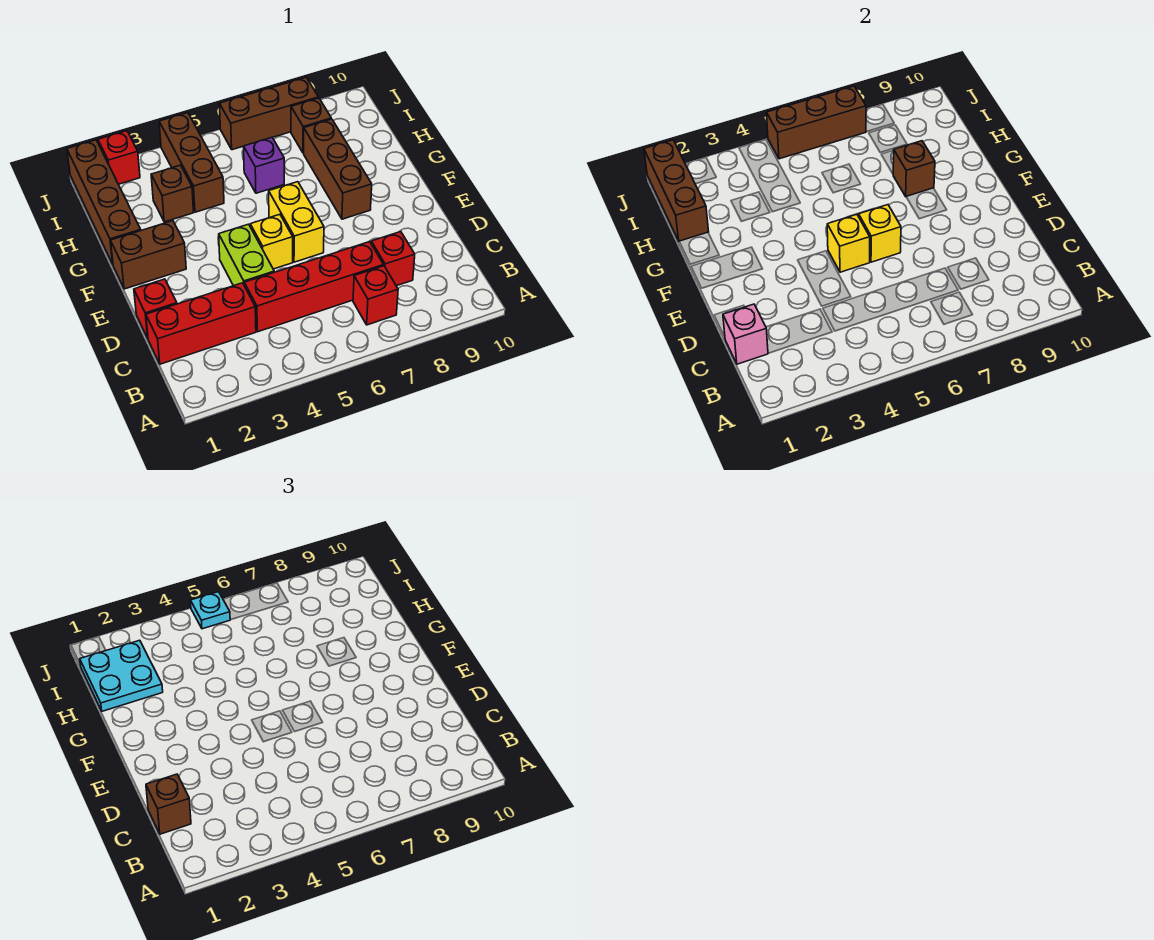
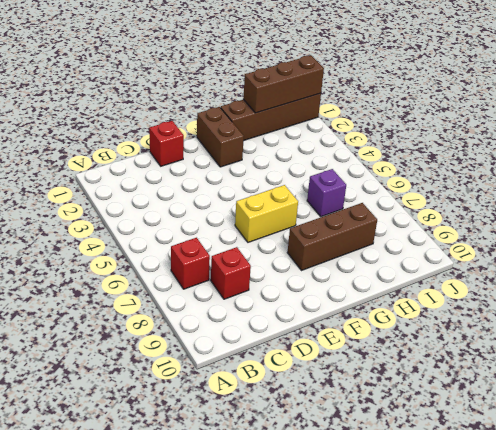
none -> red 1x3 brick [146,283,256,364]
none -> red 1x4 brick [244,242,383,332]
none -> lime 1x2 brick [219,224,274,286]

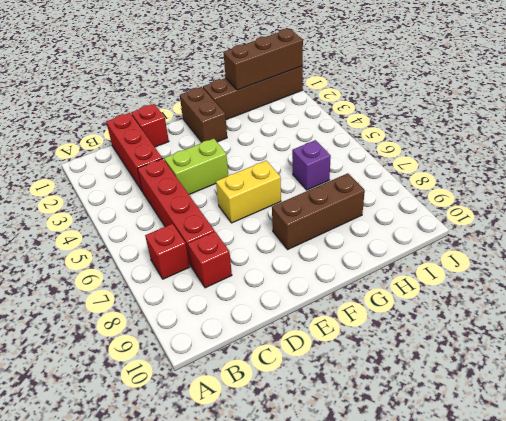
none -> yellow 1x1 brick [250,214,293,269]
none -> brown 1x1 brick [151,165,194,222]
none -> brown 1x3 brick [159,113,224,212]

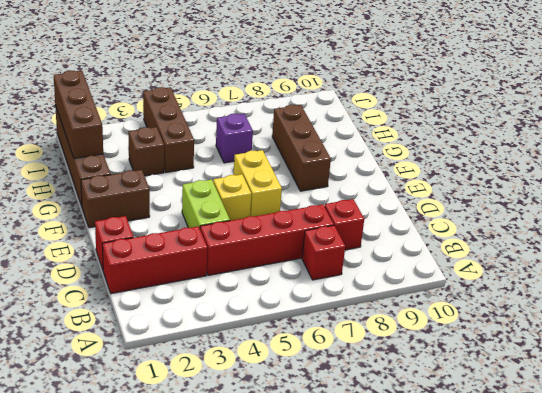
none -> brown 1x1 brick [291,98,331,153]
none -> red 1x1 brick [98,131,140,184]
none -> brown 1x3 brick [219,77,319,150]

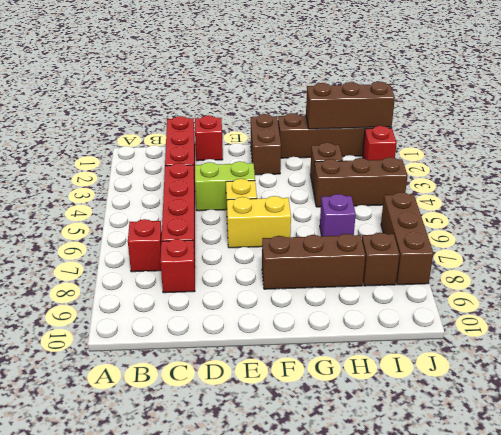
none -> pink 1x1 brick [723,304,768,364]
none -> yellow 1x1 brick [827,214,870,272]
none -> yellow 1x1 brick [859,205,901,262]

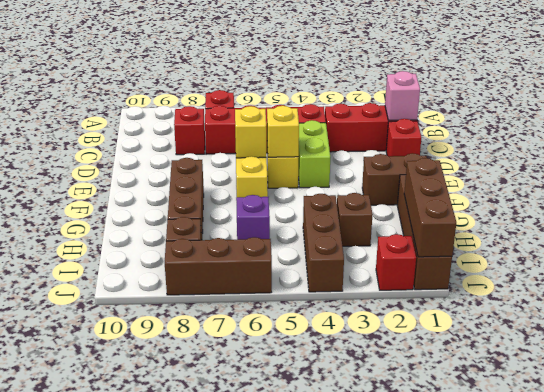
none -> brown 1x1 brick [893,141,935,196]
none -> brown 1x3 brick [766,86,866,159]
none -> brown 1x1 brick [146,774,191,834]

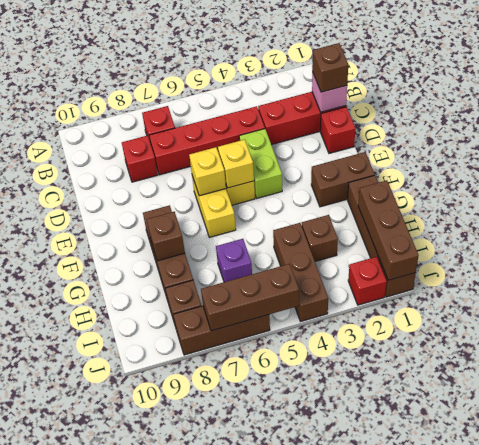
none -> cyan 2x2 plate [80,640,163,711]
none -> cyan 1x1 plate [191,592,230,629]

